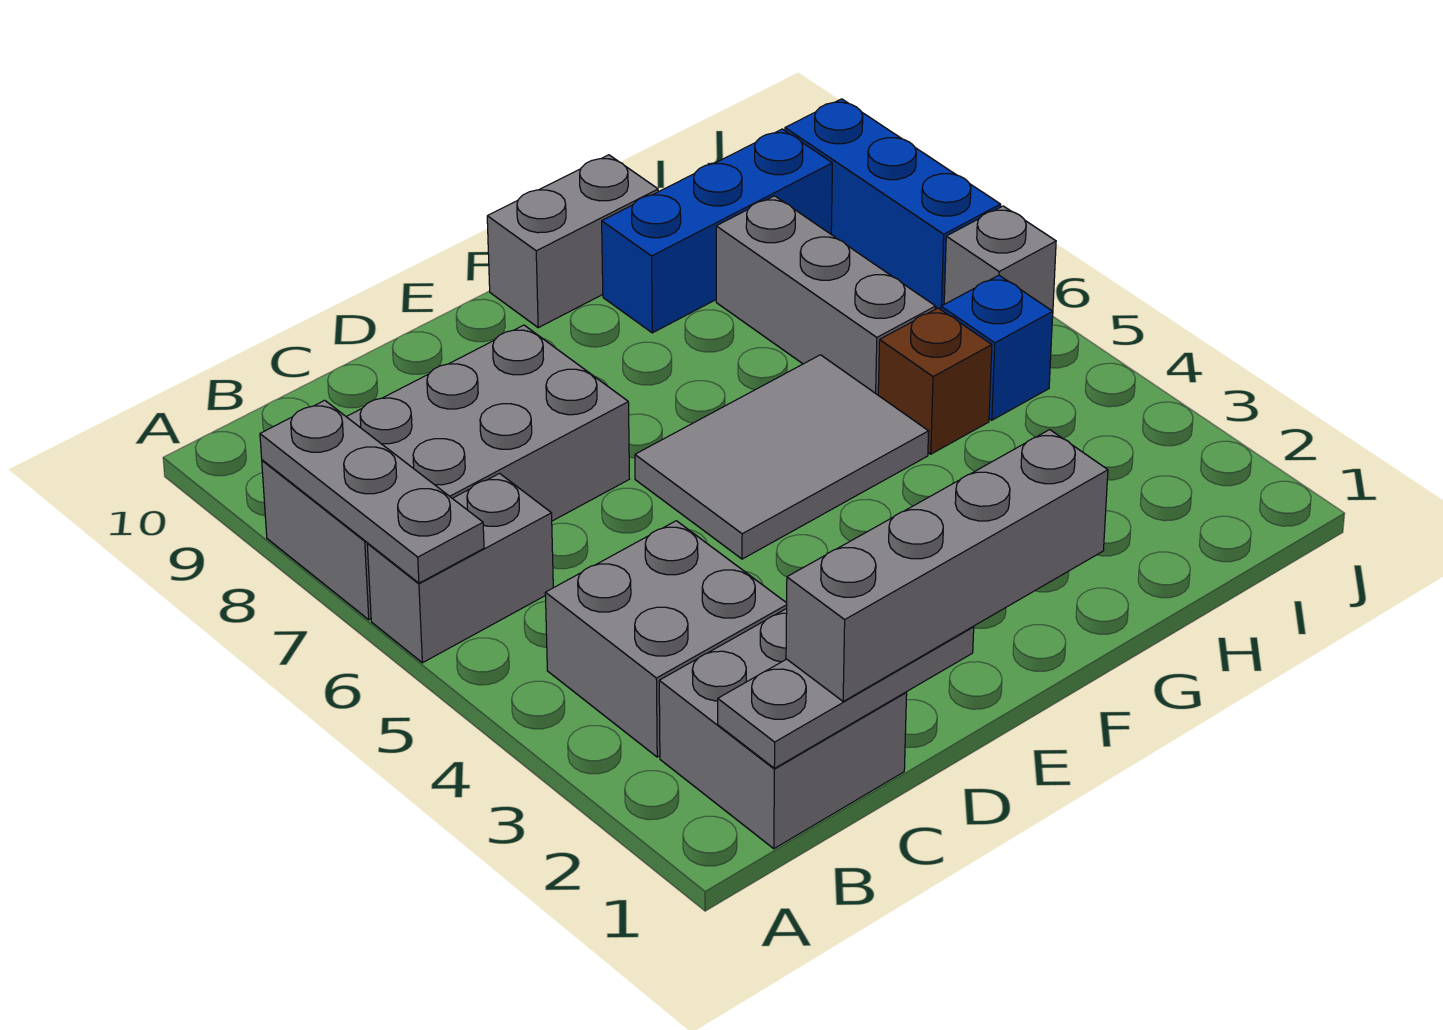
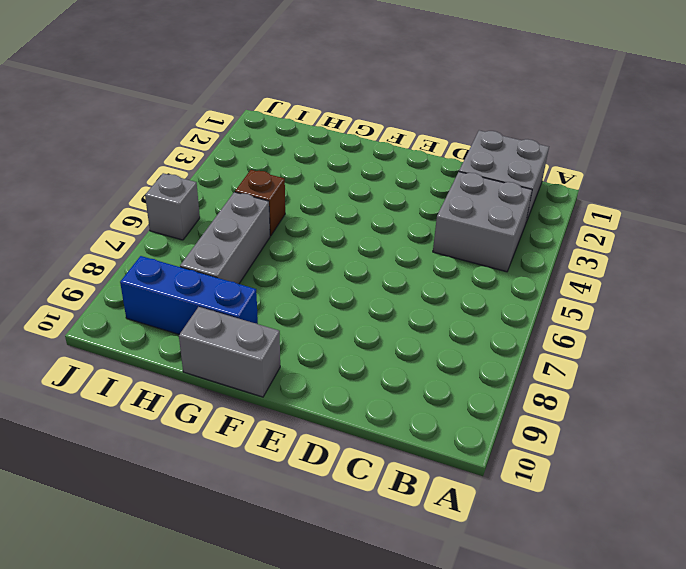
none -> grey 1x2 brick [367,473,553,663]
none -> grey 2x4 brick [262,325,629,620]
none -> grey 2x3 tile [635,355,929,559]

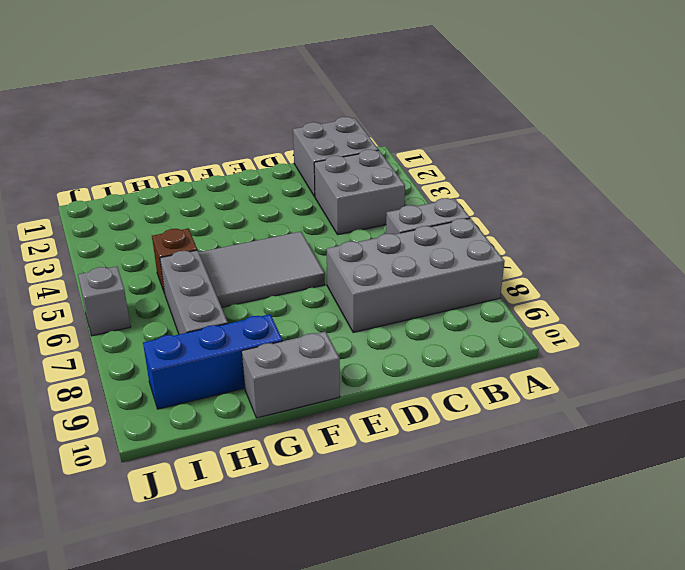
none -> blue 1x1 brick [941,275,1053,420]
none -> blue 1x3 brick [785,99,1001,309]
none -> grey 1x3 plate [260,400,484,583]

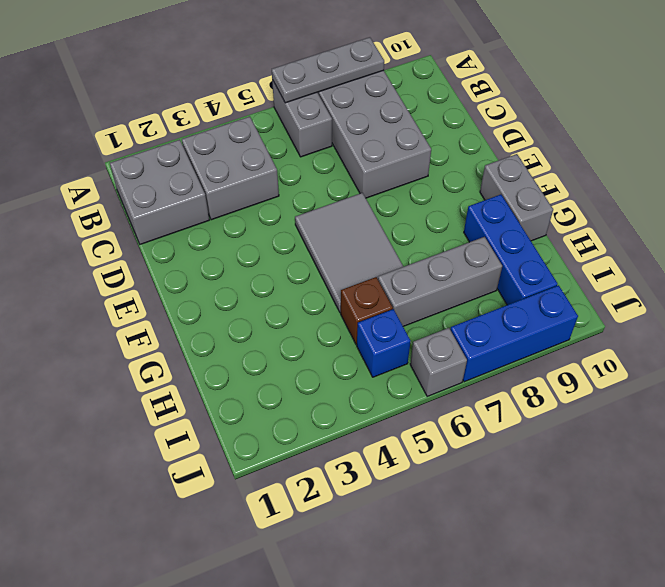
none -> grey 1x3 plate [718,627,974,768]
none -> grey 1x4 brick [786,430,1108,701]

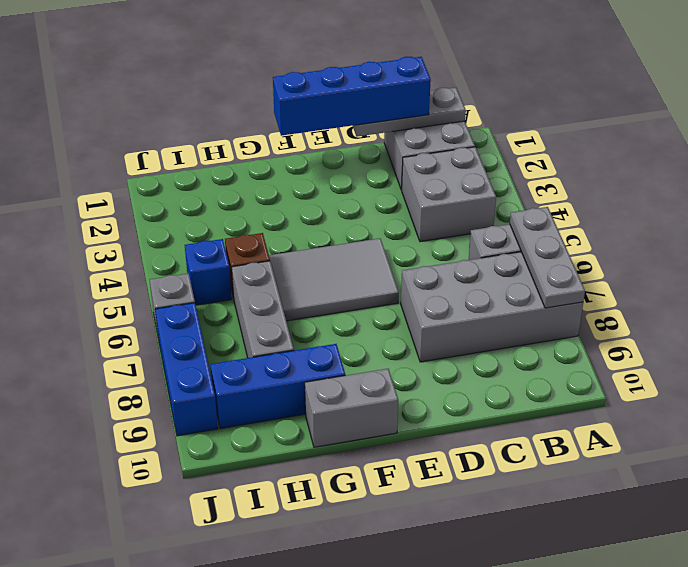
blue 1x4 brick [273,57,431,136] -> grey 1x4 brick [786,430,1108,701]

